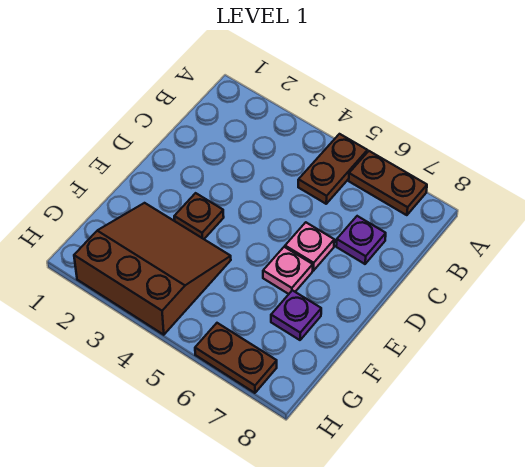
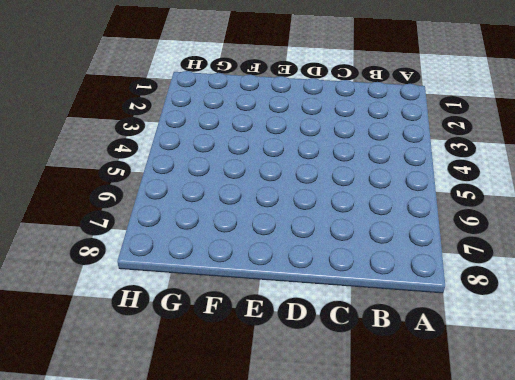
none -> brown 1x2 plate [298,134,367,204]
none -> brown 1x2 plate [349,151,427,215]

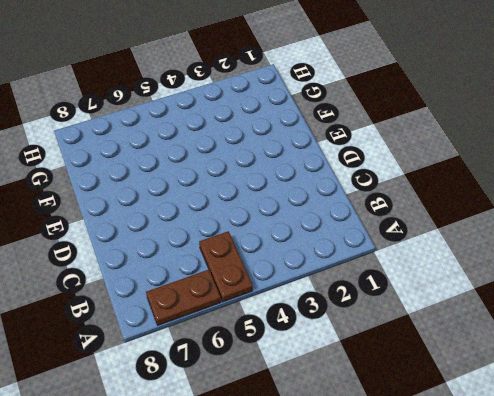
none -> purple 1x1 plate [336,216,386,264]
none -> pink 1x1 plate [285,222,334,271]

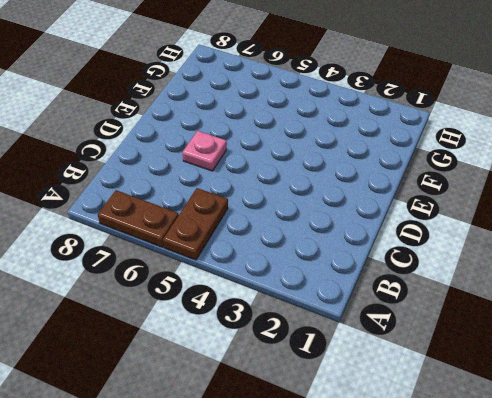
none -> purple 1x1 plate [336,216,386,264]
none -> brown 1x1 plate [174,193,224,239]

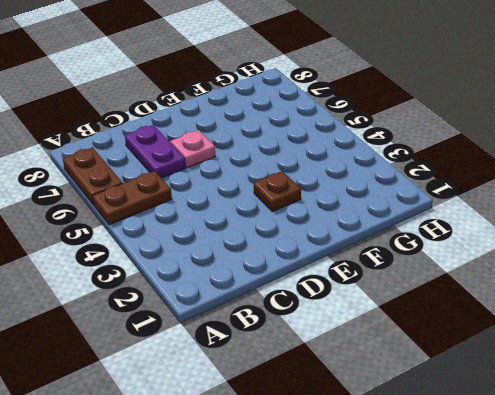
purple 1x2 plate [125,125,186,178] -> purple 1x1 plate [336,216,386,264]
none -> pink 1x1 plate [263,247,313,294]
none -> brown 3x3 slope [74,203,231,335]

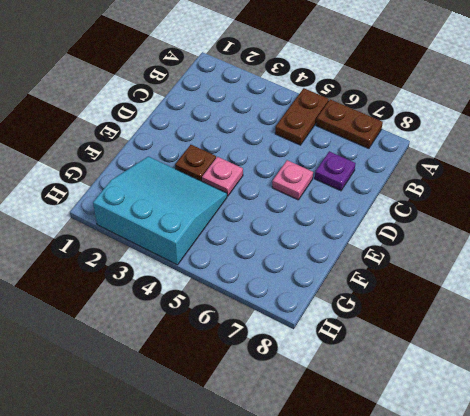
pink 1x1 plate [202,157,243,196] -> pink 1x1 plate moved to [263,247,313,294]
cyan 3x3 slope [93,156,227,265] -> brown 3x3 slope [74,203,231,335]
none -> purple 1x1 plate [271,290,321,340]
none -> brown 1x2 plate [195,323,277,393]

